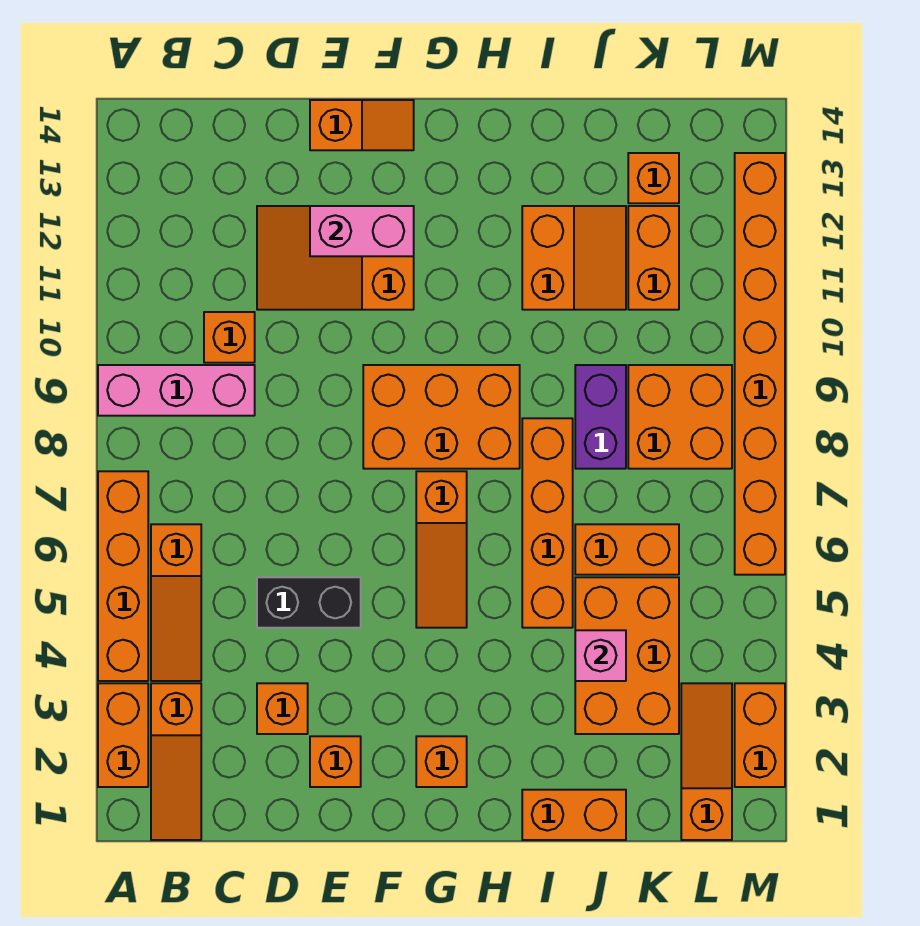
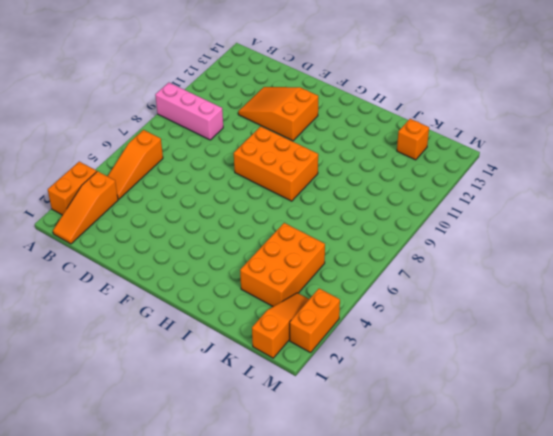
none -> orange 1x4 brick [98,471,148,681]
none -> orange 1x1 brick [204,312,255,363]
none -> orange 1x1 brick [257,683,308,734]

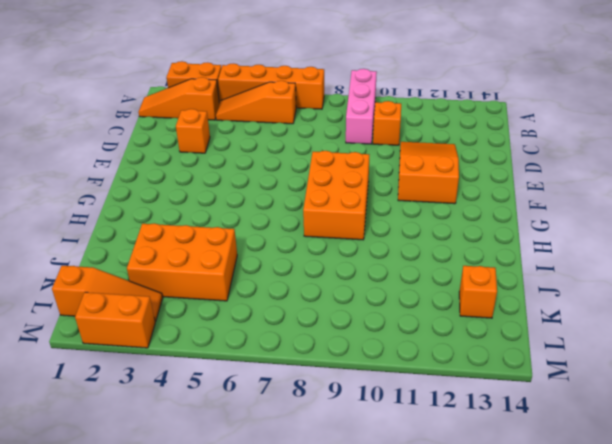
none -> black 1x2 brick [257,577,361,628]
none -> orange 1x1 brick [310,736,361,787]
none -> orange 1x2 slope [310,100,414,150]

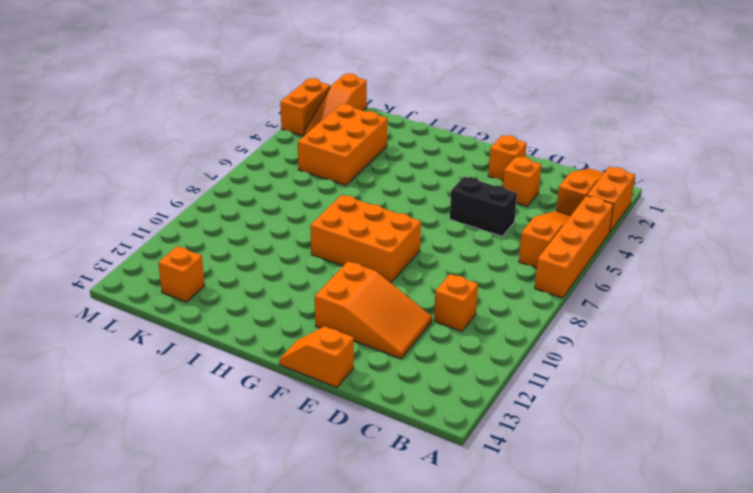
none -> pink 1x3 brick [98,365,255,416]
none -> orange 1x1 brick [416,736,467,787]
none -> orange 1x3 slope [416,471,467,628]

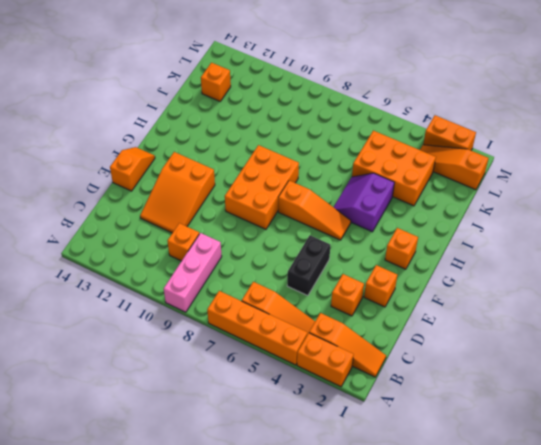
purple 2x2 slope [334,173,394,232] -> orange 1x4 brick [522,418,573,628]
none -> orange 1x2 brick [522,790,626,840]
none -> orange 2x2 slope [522,206,626,310]
none -> orange 1x2 brick [575,524,679,575]

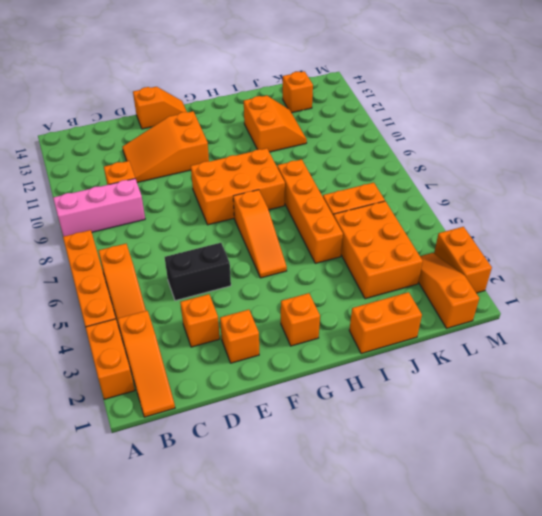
none -> purple 1x2 brick [575,365,626,469]
none -> orange 2x2 brick [628,365,732,469]
none -> orange 1x2 brick [628,206,679,310]

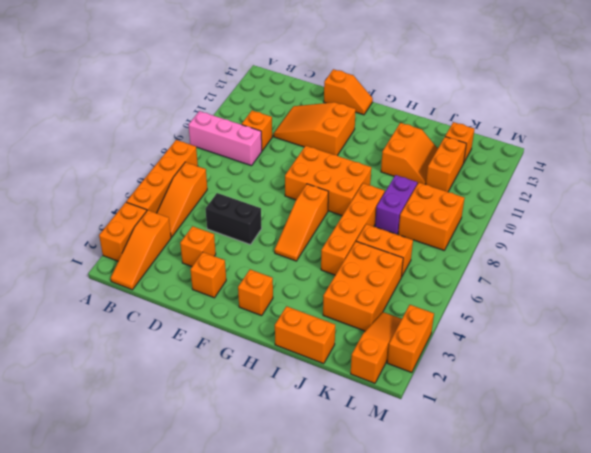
none -> orange 1x8 brick [735,153,785,575]
none -> pink 1x2 brick [310,206,414,256]
none -> pink 1x1 brick [575,630,626,681]

